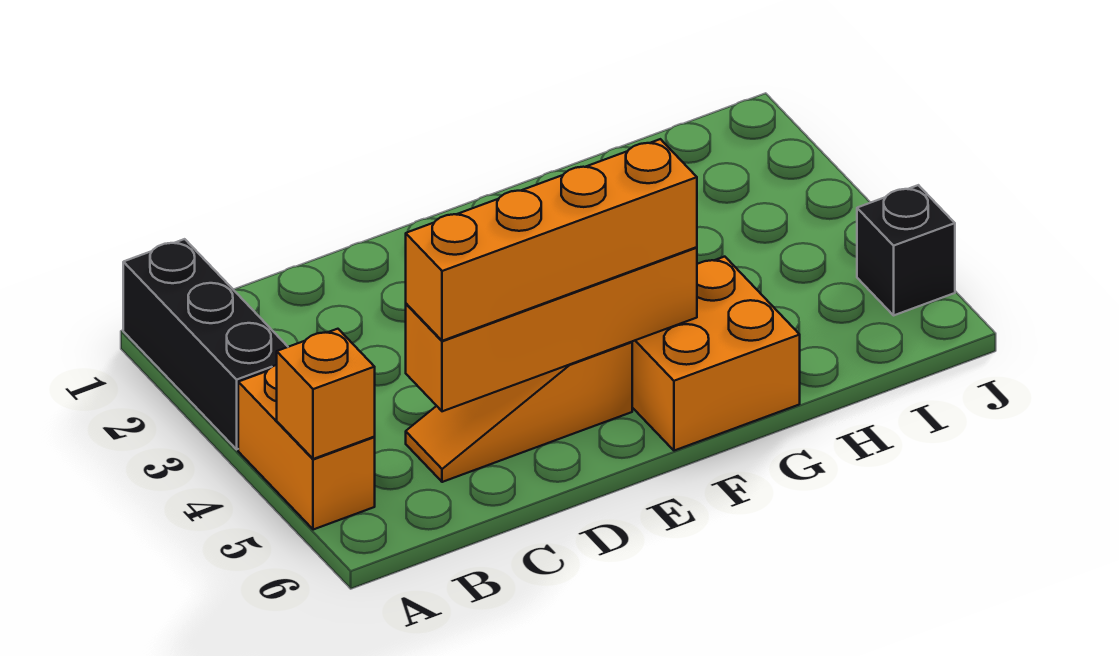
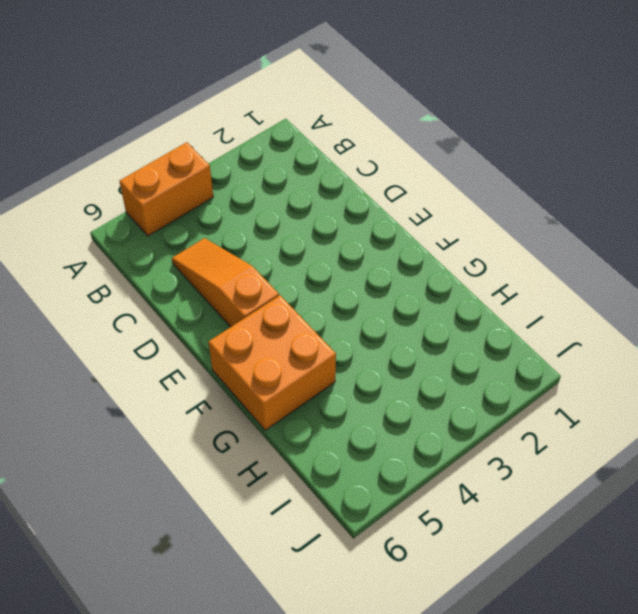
none -> black 1x3 brick [123,239,288,449]
none -> black 1x1 brick [857,185,955,315]

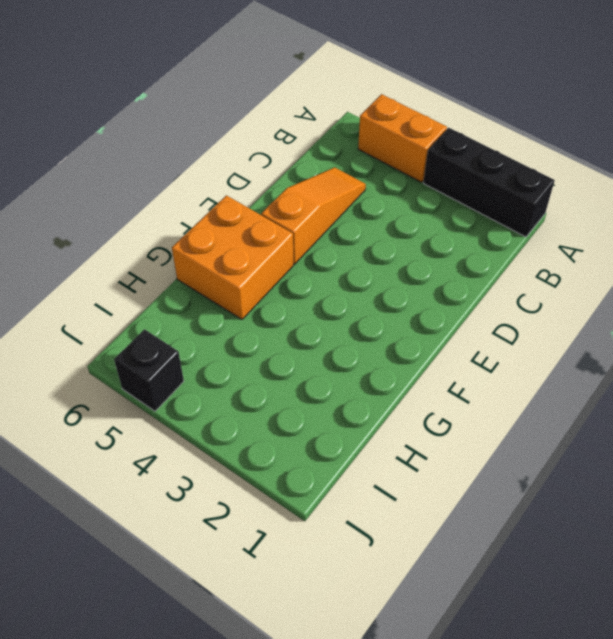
none -> orange 1x1 brick [277,329,375,459]
none -> orange 1x4 brick [406,247,697,411]

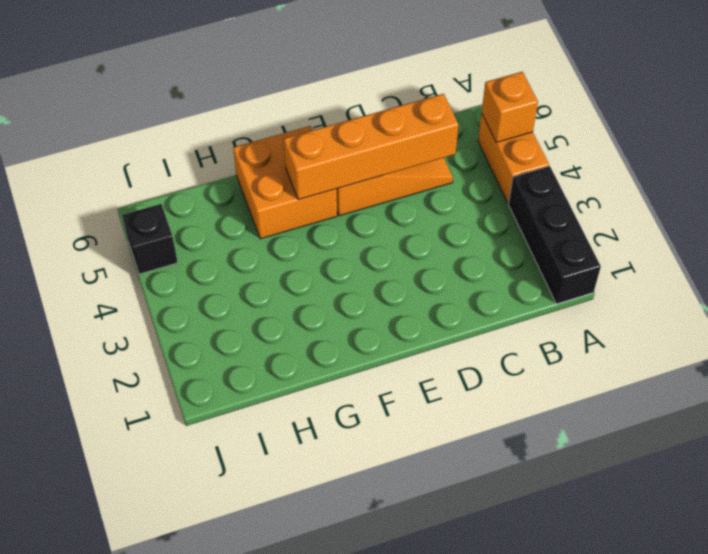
none -> orange 1x4 brick [406,139,697,341]

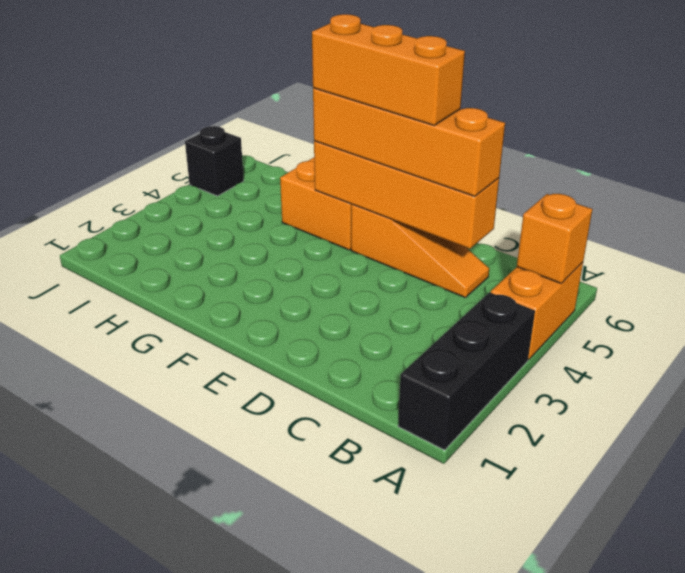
orange 1x3 brick [312,14,465,125] -> none

